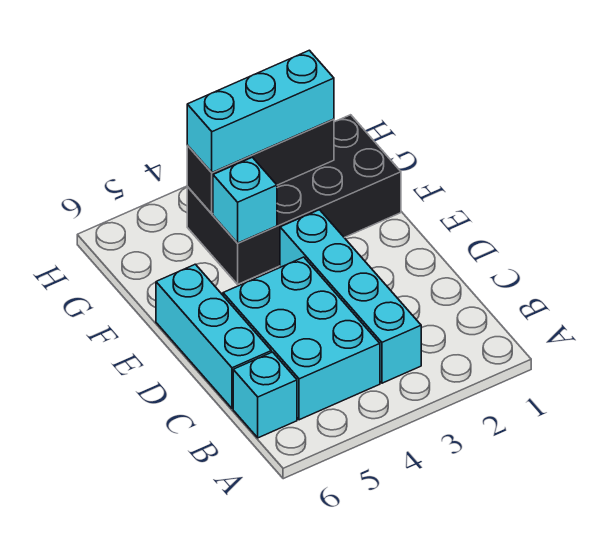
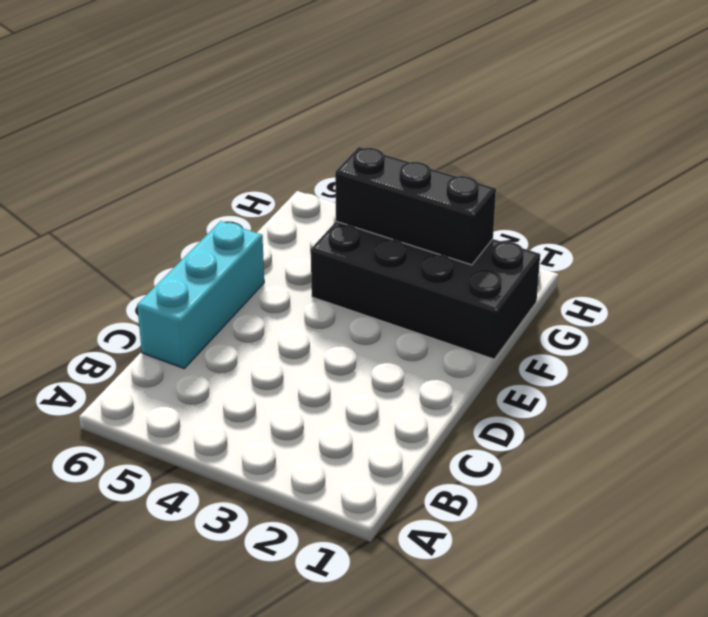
none -> cyan 1x4 brick [280,210,421,383]
none -> cyan 2x3 brick [223,257,380,420]

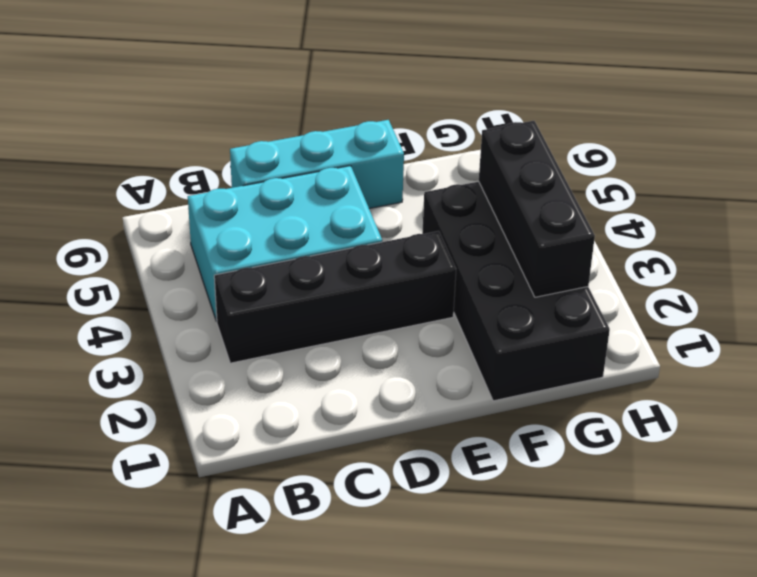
black 1x4 brick [214,231,456,363] -> cyan 1x4 brick [280,210,421,383]
none -> cyan 1x1 brick [233,352,297,438]
none -> cyan 1x1 brick [213,157,277,243]

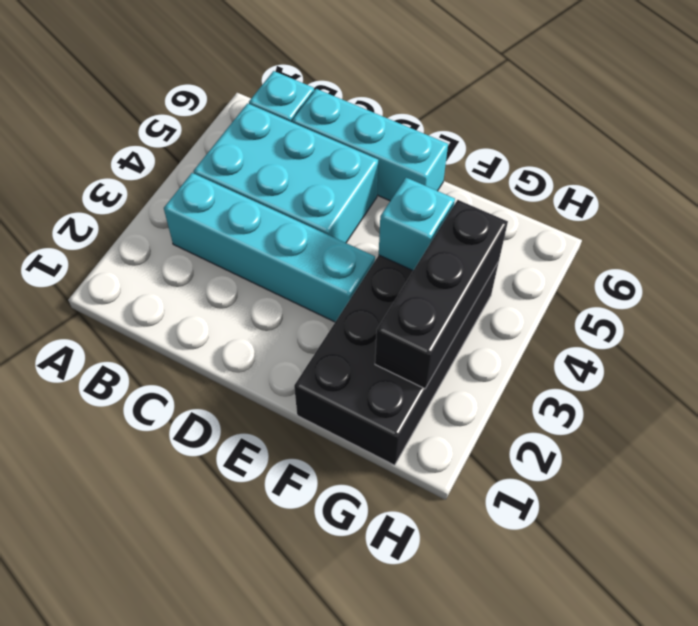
none -> cyan 1x3 brick [187,50,334,172]

